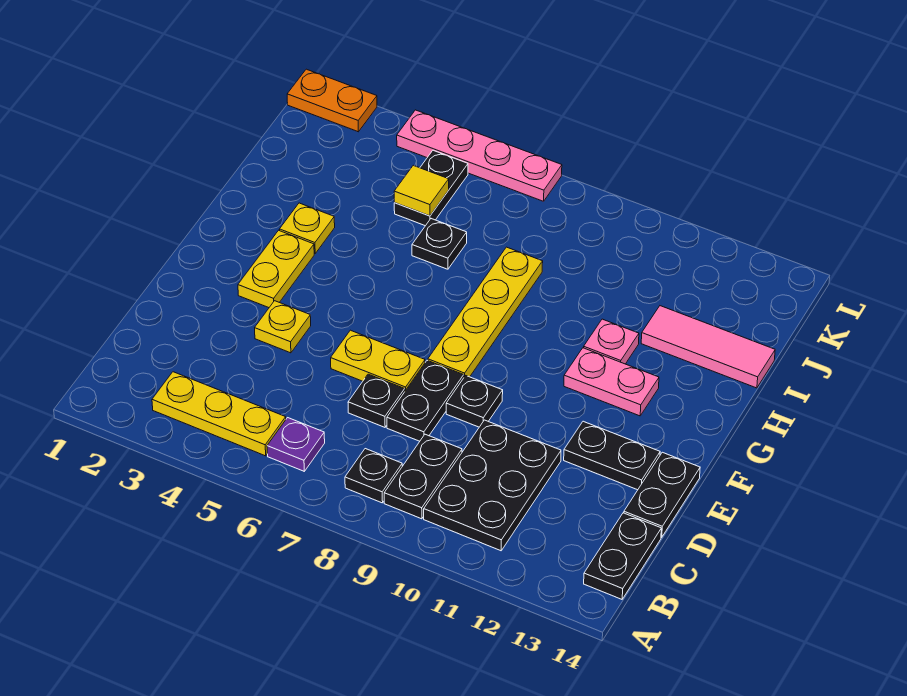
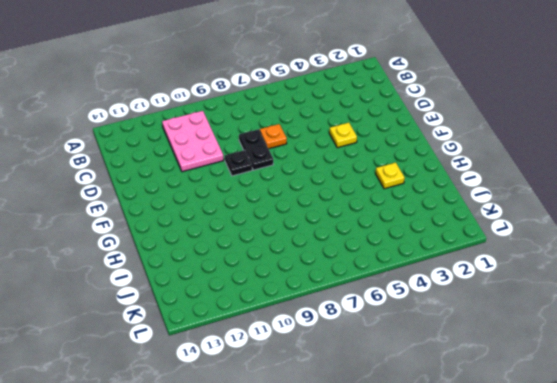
pink 2x3 plate [162,111,224,172] -> black 2x3 plate [424,420,561,551]
orange 1x1 plate [260,124,287,149] -> black 1x1 plate [348,374,405,427]
none -> yellow 1x3 plate [152,372,286,456]
none -> purple 1x1 plate [267,418,325,471]
none -> black 1x1 plate [345,449,402,503]

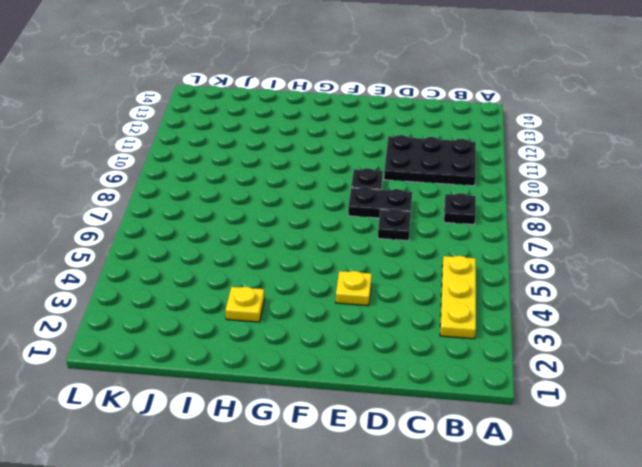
none -> purple 1x1 plate [267,418,325,471]
none -> black 1x2 plate [384,434,462,519]
none -> black 1x2 plate [584,513,661,599]

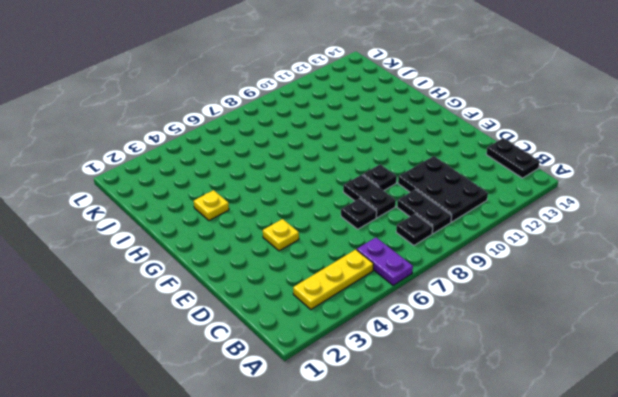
purple 1x2 plate [357,238,413,285] -> purple 1x1 plate [267,418,325,471]
none -> black 1x2 plate [624,452,700,537]
none -> yellow 1x2 plate [331,330,425,391]
none -> black 1x2 plate [564,421,660,490]

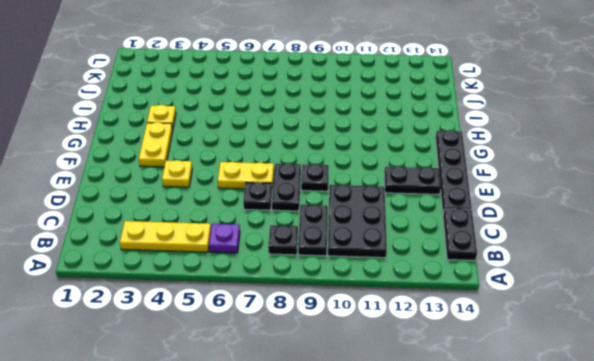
black 1x4 plate [436,130,472,213] -> black 1x2 plate [624,452,700,537]
none -> yellow 1x4 plate [428,247,543,377]
none -> pink 1x2 plate [564,348,659,416]
none -> pink 1x1 plate [584,319,639,364]

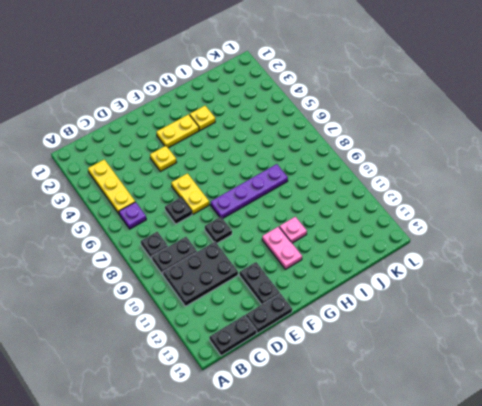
purple 1x4 plate [211,164,288,218] -> yellow 1x4 plate [428,247,543,377]
none -> black 1x2 plate [387,360,464,441]
none -> black 1x1 plate [412,219,467,269]
none -> pink 1x3 tile [641,306,775,388]

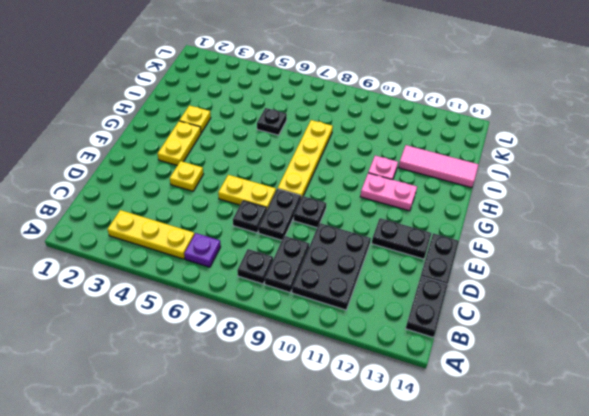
none -> black 1x2 plate [394,150,468,226]
none -> orange 1x2 plate [287,69,377,132]
none -> pink 1x4 plate [397,110,562,201]

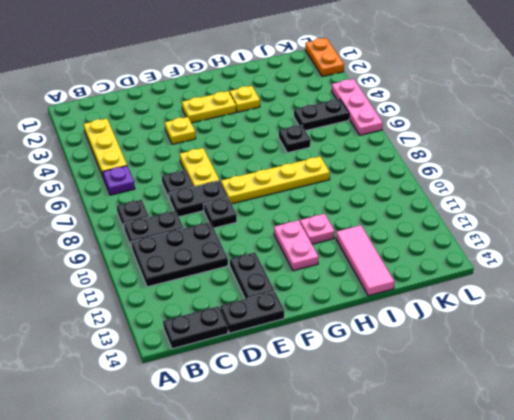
pink 1x3 plate [332,79,383,135] -> pink 1x4 plate [397,110,562,201]
none -> yellow 1x1 tile [394,165,449,216]

